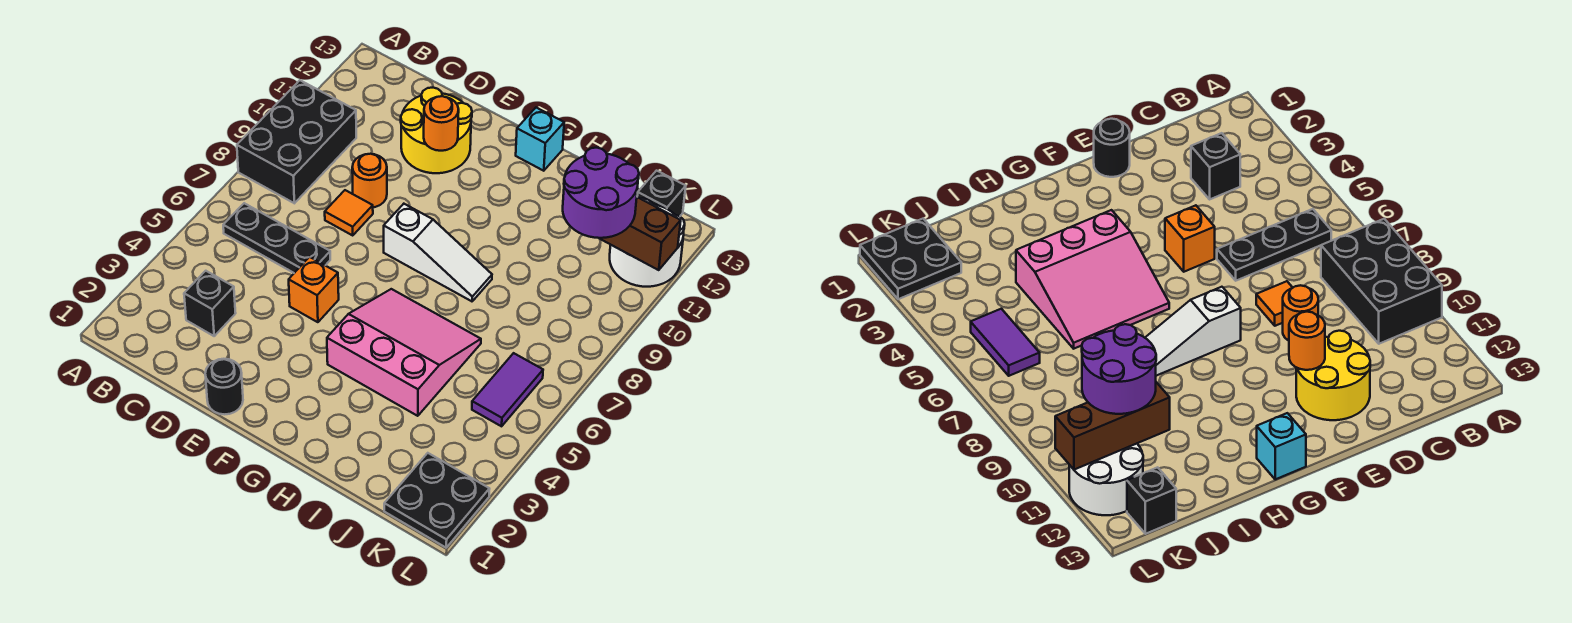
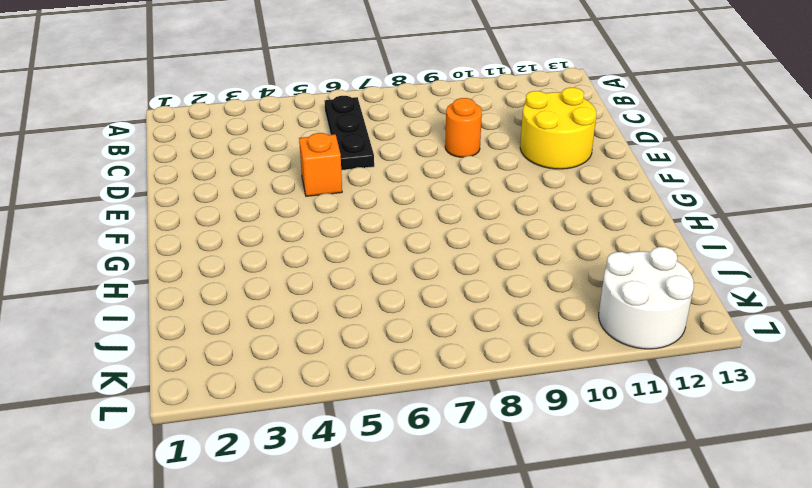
none -> black 2x3 brick [237,80,356,203]
none -> black 1x1 brick [184,271,236,336]
none -> orange 1x1 tile [325,190,373,235]

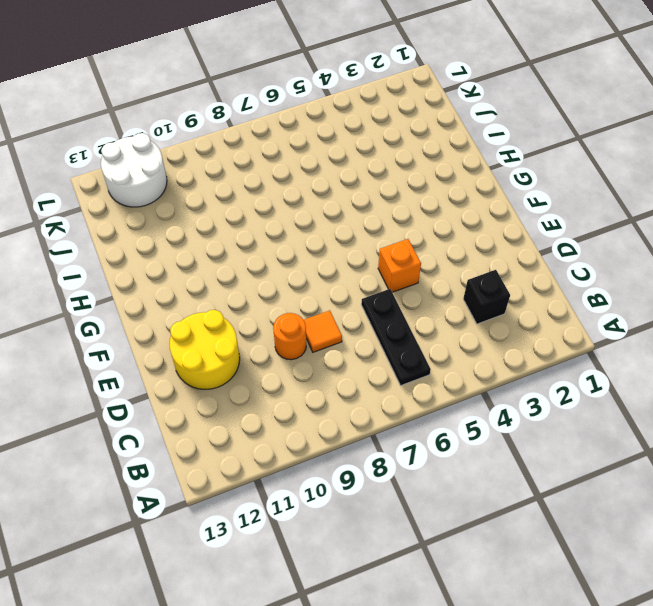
none -> black 2x3 brick [237,80,356,203]
none -> black 1x1 round brick [205,359,243,414]
none -> white 1x3 slope [384,204,492,301]

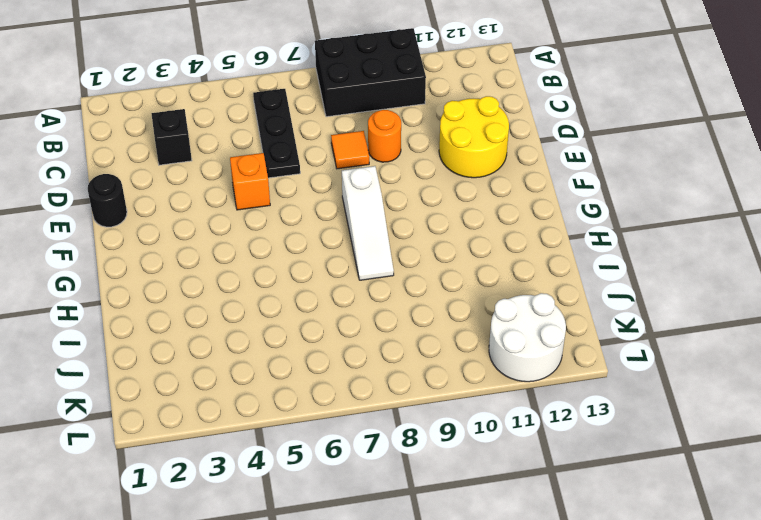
none -> pink 3x3 slope [327,289,481,416]
none -> cyan 1x1 brick [516,108,564,171]
none -> black 2x2 plate [384,453,489,548]

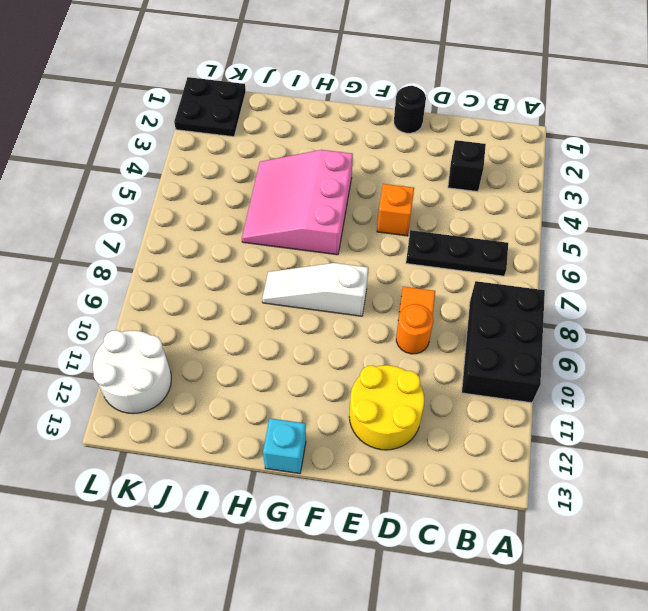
pink 3x3 slope [242,150,353,255] -> pink 3x3 slope turned to [327,289,481,416]
none -> purple 1x2 tile [472,353,543,426]
none -> black 1x1 brick [637,171,686,216]
none -> orange 1x1 round brick [424,96,459,151]

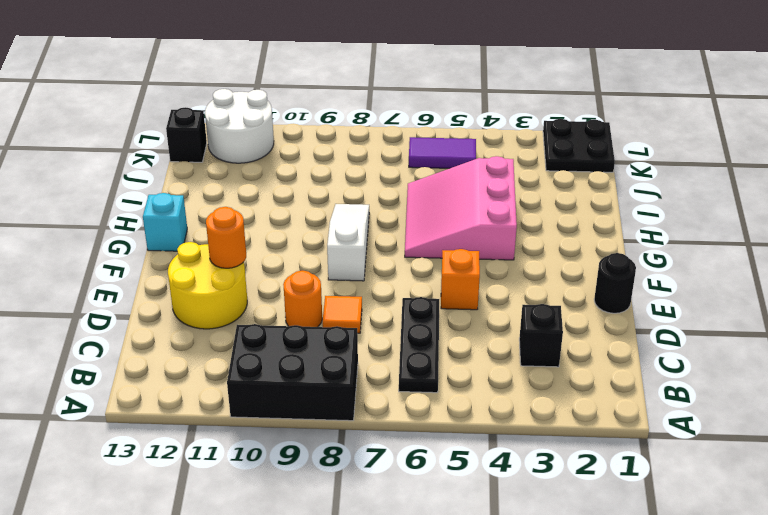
none -> brown 1x3 brick [599,197,681,270]
none -> purple 2x2 round brick [563,148,639,238]

